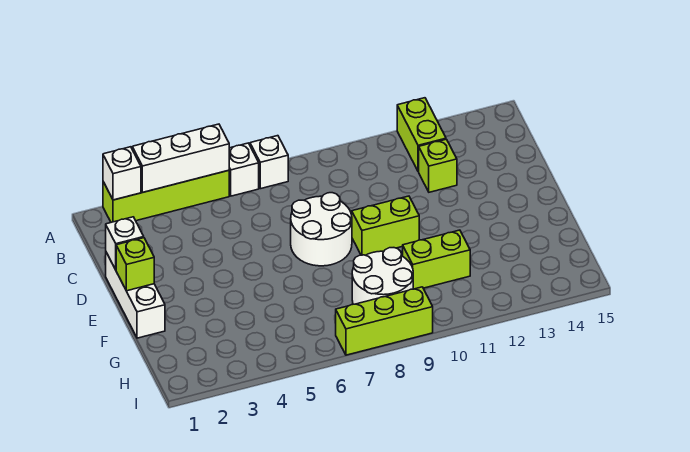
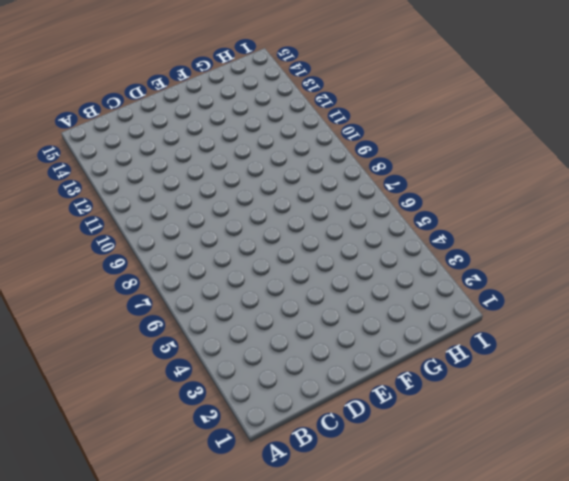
none -> lime 1x4 brick [103,170,229,222]
none -> white 1x1 brick [229,143,259,196]
none -> white 1x1 brick [250,136,288,189]

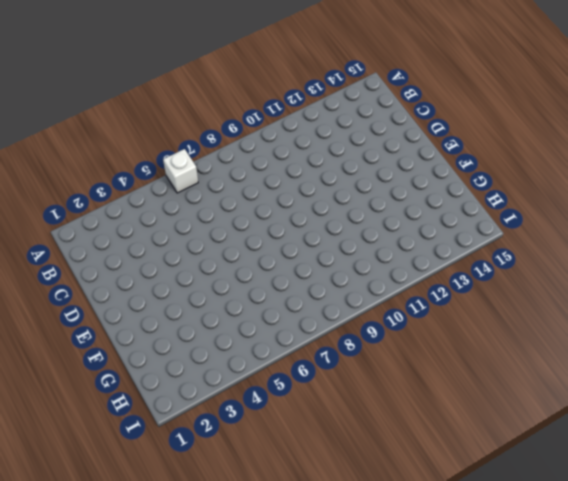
none -> lime 1x4 brick [103,170,229,222]
none -> white 1x1 brick [250,136,288,189]
none -> lime 1x2 brick [397,98,446,172]

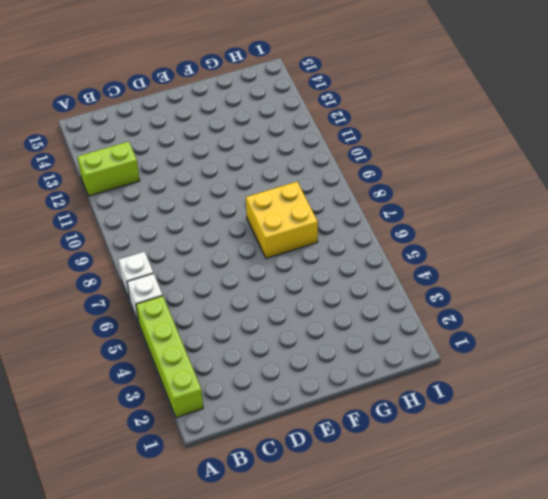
yellow 2x2 brick [246,182,318,258] -> white 2x2 round brick [352,248,413,304]
none -> lime 1x1 brick [419,139,457,192]
none -> white 1x3 brick [106,252,165,338]
none -> white 2x2 round brick [291,193,352,266]

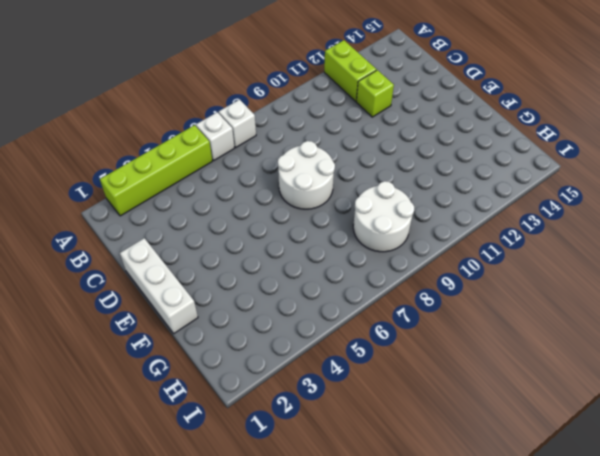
none -> lime 1x2 brick [352,196,419,255]
none -> lime 1x2 brick [403,230,470,289]
none -> lime 1x3 brick [336,287,433,355]

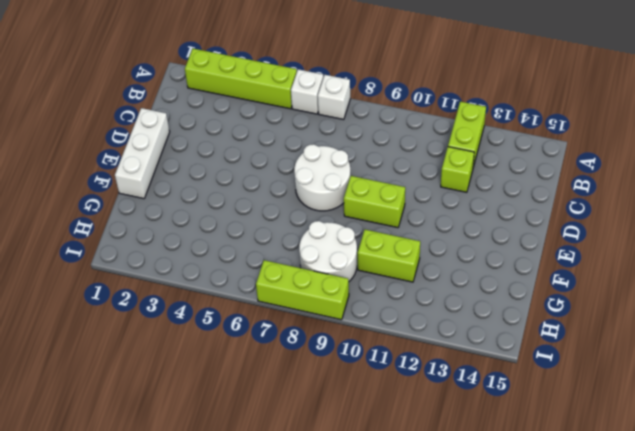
none -> white 1x1 brick [103,147,141,200]
none -> white 1x3 brick [132,124,229,192]
none -> white 1x1 brick [106,217,144,270]

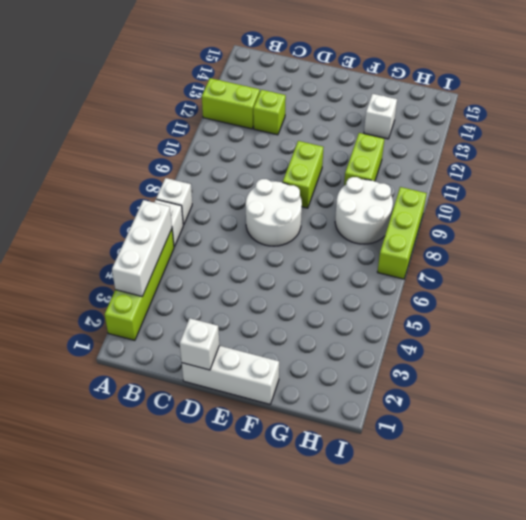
white 1x1 brick [364,94,397,139] -> white 1x1 brick moved to [103,147,141,200]
none -> lime 1x1 brick [116,238,154,291]

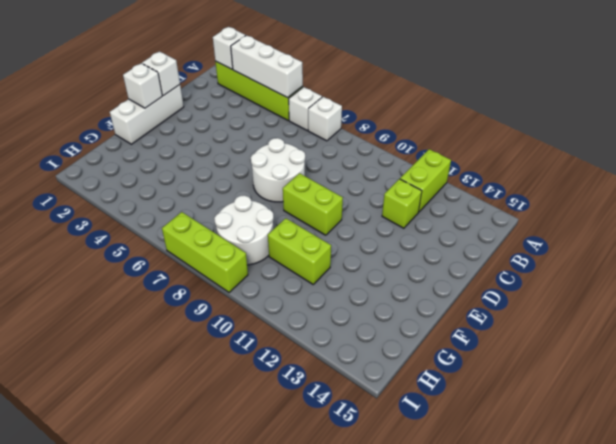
white 1x1 brick [123,63,162,108] -> lime 1x1 brick [116,238,154,291]

